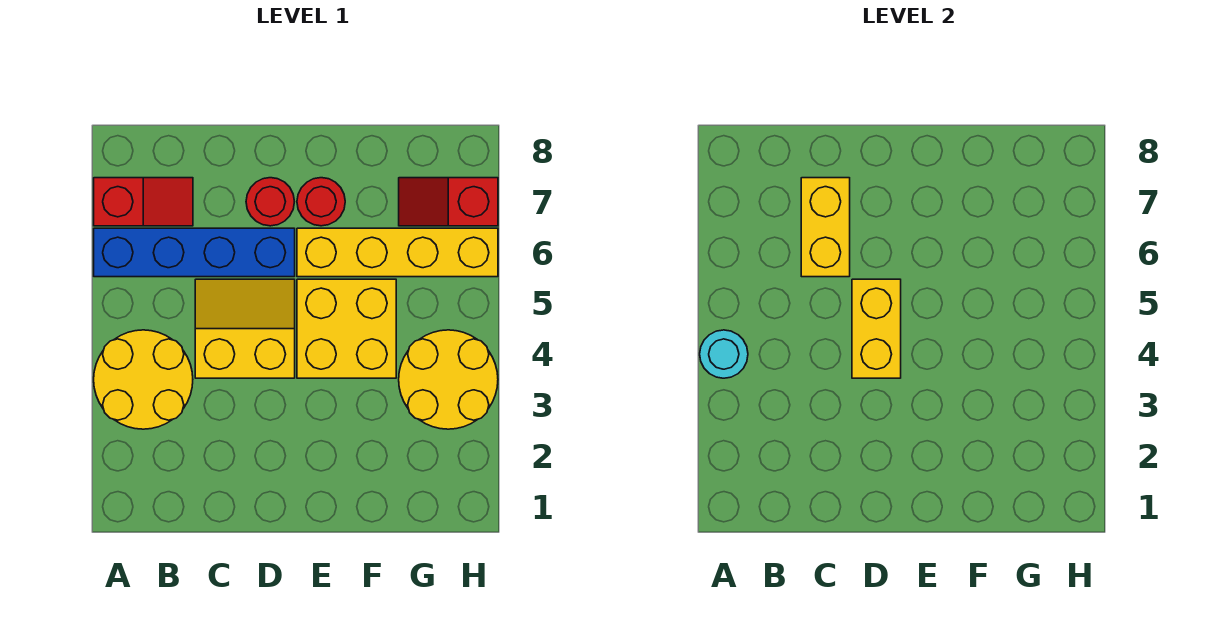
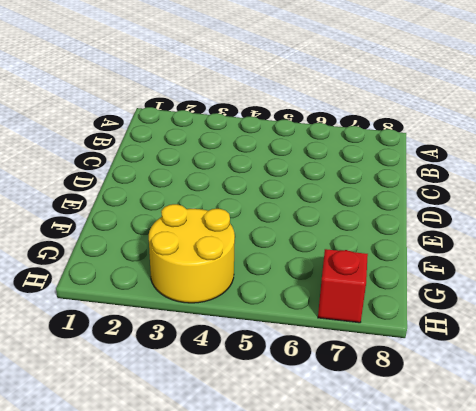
none -> yellow 2x2 round brick [94,330,193,429]
none -> blue 1x4 brick [94,228,295,277]
none -> red 1x2 slope [94,178,193,226]

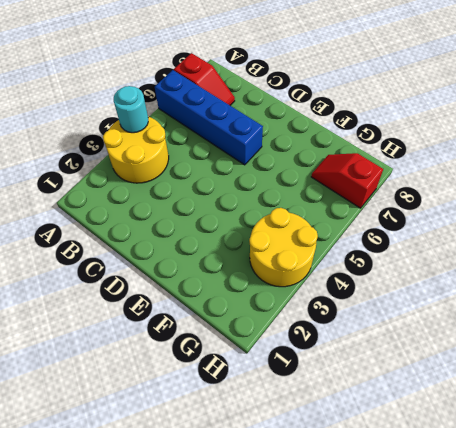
none -> yellow 2x2 slope [195,279,295,378]
none -> red 1x1 round brick [246,178,294,226]
none -> yellow 2x2 brick [297,279,396,378]

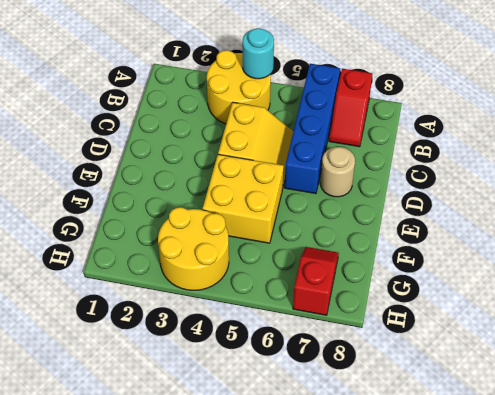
tan 1x1 round brick [320,147,355,197] -> red 1x1 round brick [246,178,294,226]
none -> yellow 1x4 brick [297,228,498,277]
none -> red 1x1 round brick [297,178,345,226]
none -> yellow 1x2 brick [801,178,850,277]

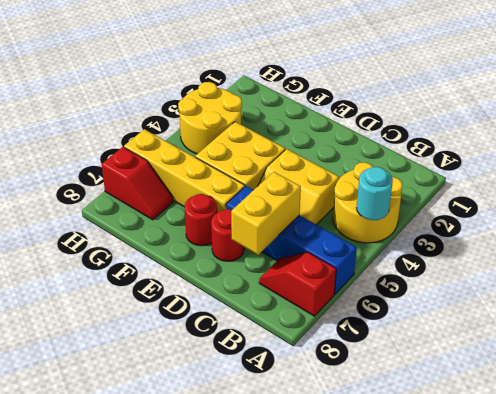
none -> yellow 1x2 brick [852,279,901,378]

